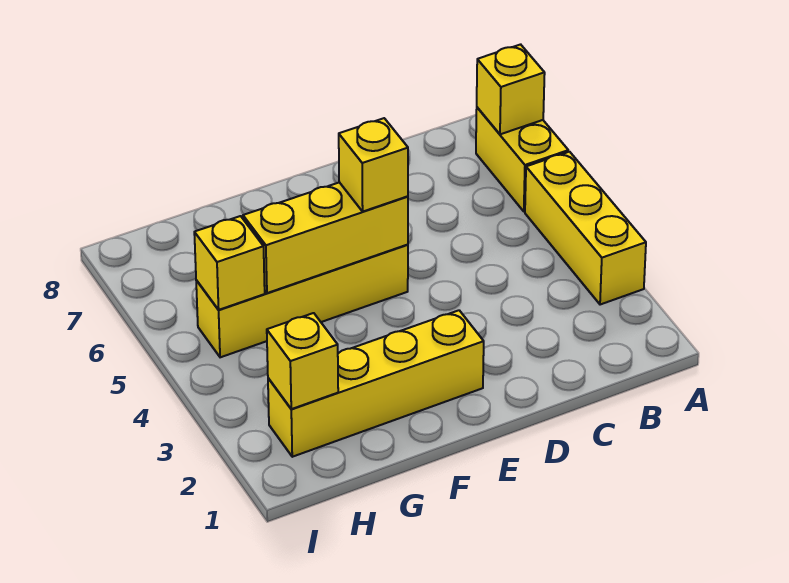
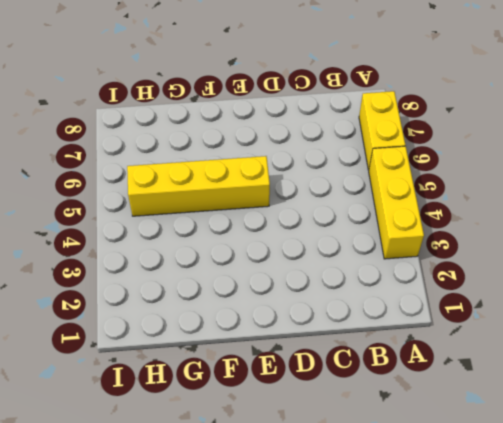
none -> yellow 1x4 brick [268,310,484,457]
none -> yellow 1x1 brick [477,44,545,134]

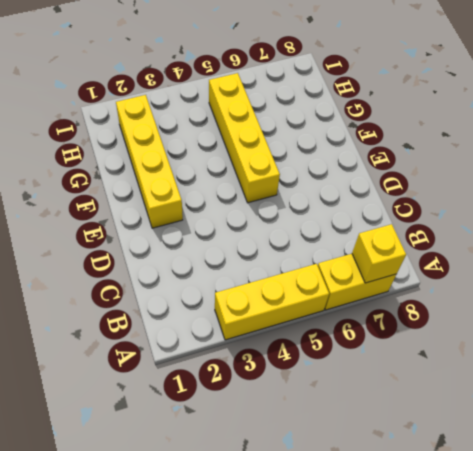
none -> yellow 1x3 brick [243,182,408,293]
none -> yellow 1x1 brick [267,313,338,409]

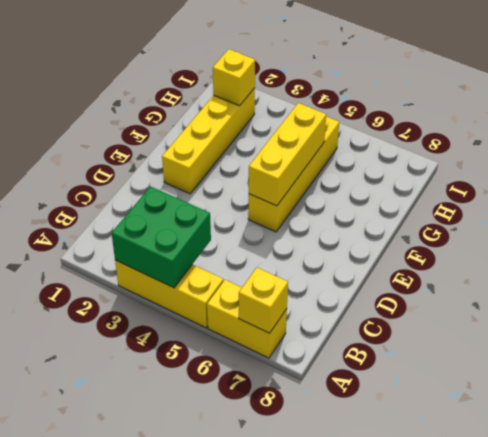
green 2x2 brick [112,186,211,288] -> none
none -> yellow 1x1 brick [194,216,265,310]
none -> yellow 1x1 brick [339,118,408,211]

